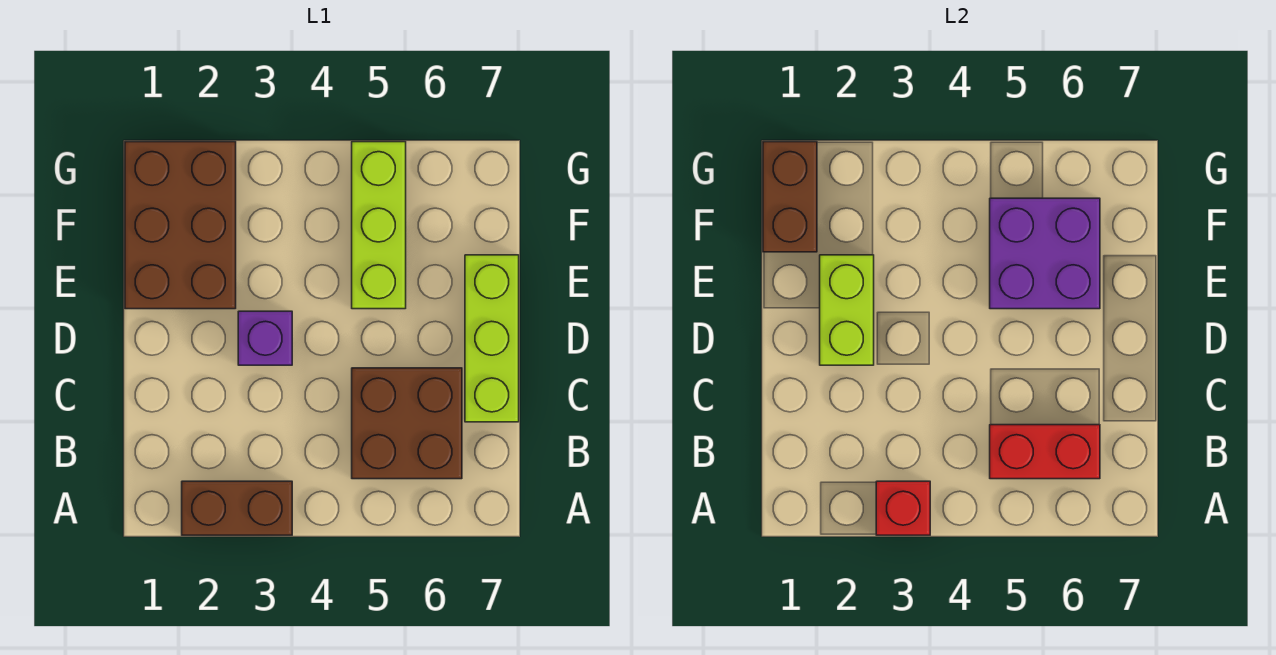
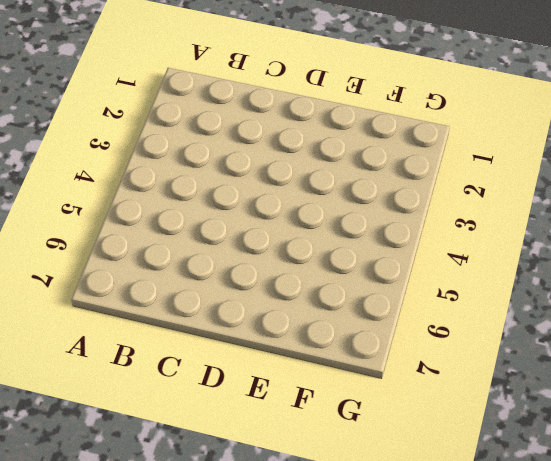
none -> brown 1x2 brick [182,481,292,535]
none -> brown 2x2 brick [352,368,462,479]

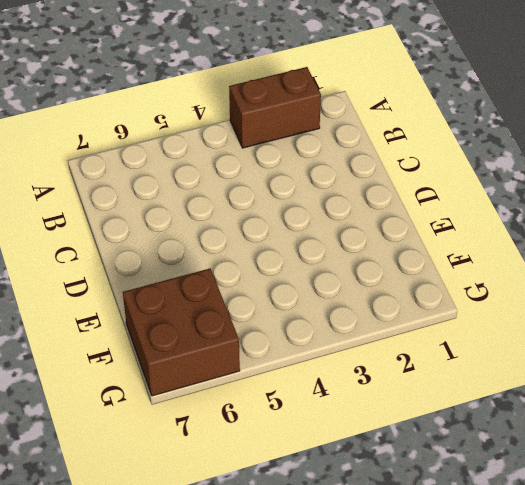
brown 2x2 brick [123,269,240,396] -> brown 2x2 brick moved to [352,368,462,479]
none -> lime 1x3 brick [465,255,519,422]
none -> purple 1x1 brick [238,311,292,365]

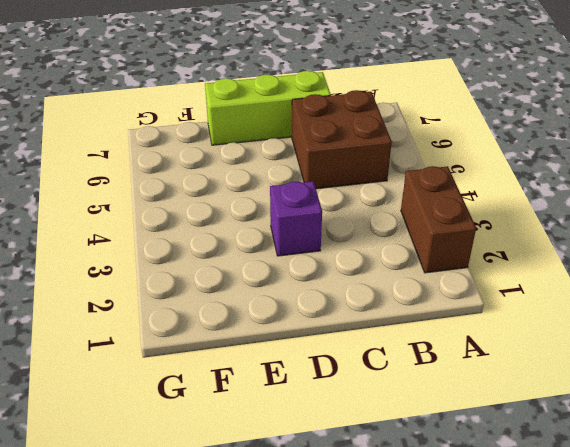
none -> brown 2x3 brick [125,142,236,309]
none -> lime 1x3 brick [352,142,406,309]

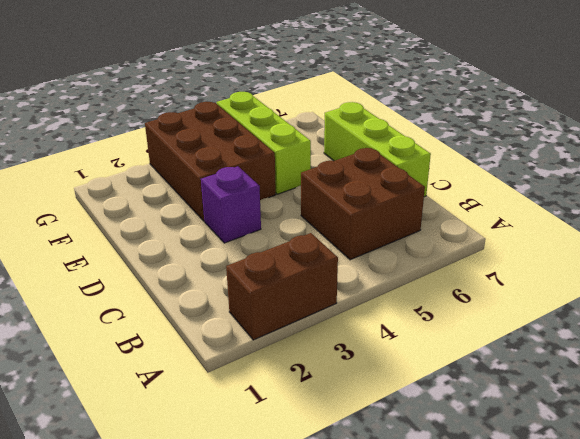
brown 2x3 brick [145,102,276,221] -> brown 2x3 brick moved to [125,142,236,309]
none -> red 1x1 brick [876,481,930,535]
none -> red 1x2 brick [990,425,1100,479]

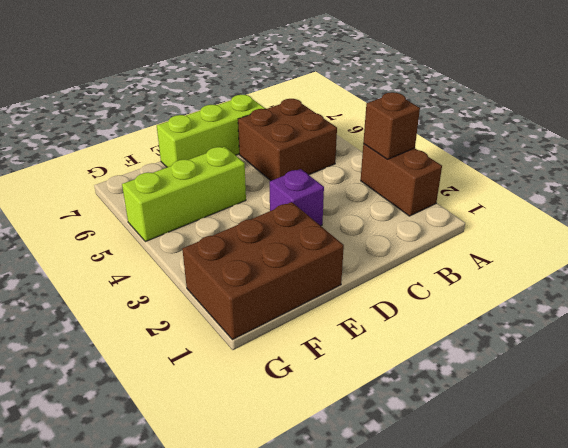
brown 1x1 brick [363,92,420,159] -> red 1x1 brick [876,481,930,535]
none -> red 1x2 brick [990,425,1100,479]
none -> lime 1x2 brick [820,255,874,365]

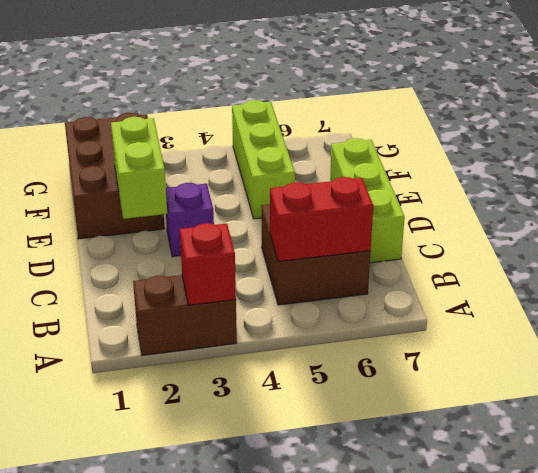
none -> purple 2x2 brick [990,198,1100,309]
none -> brown 1x2 brick [763,142,817,252]

